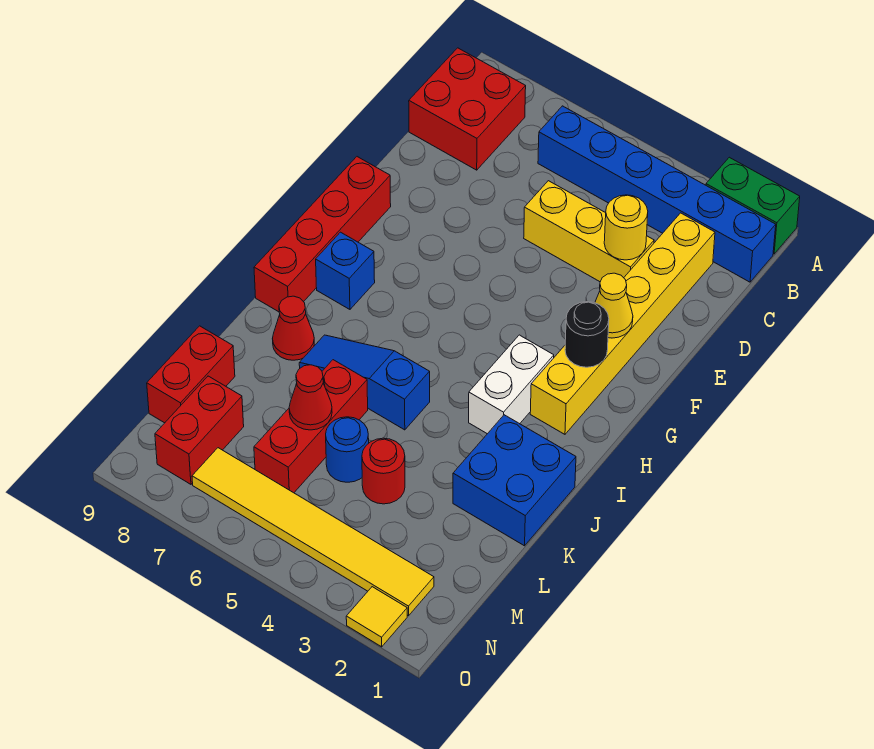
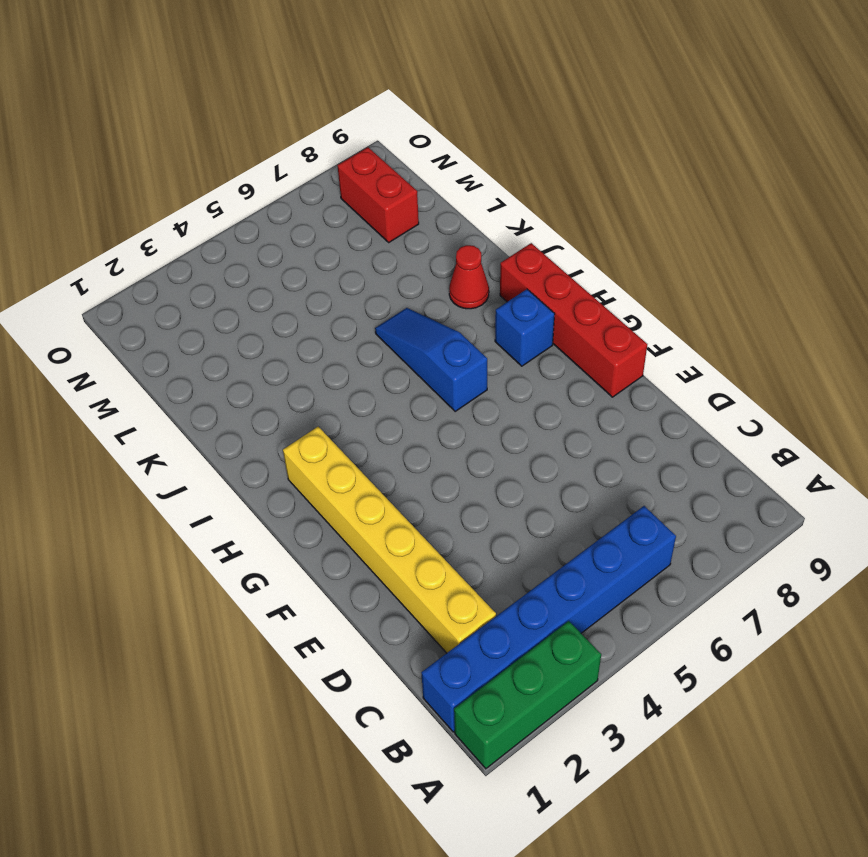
green 1x3 brick [454,621,601,769] -> green 1x2 brick [706,157,800,254]
blue 1x3 slope [375,308,487,411] -> blue 1x3 slope turned to [299,335,430,430]
none -> red 2x2 brick [409,48,526,170]
none -> yellow 1x3 brick [524,181,654,282]
none -> white 1x2 brick [469,335,554,434]

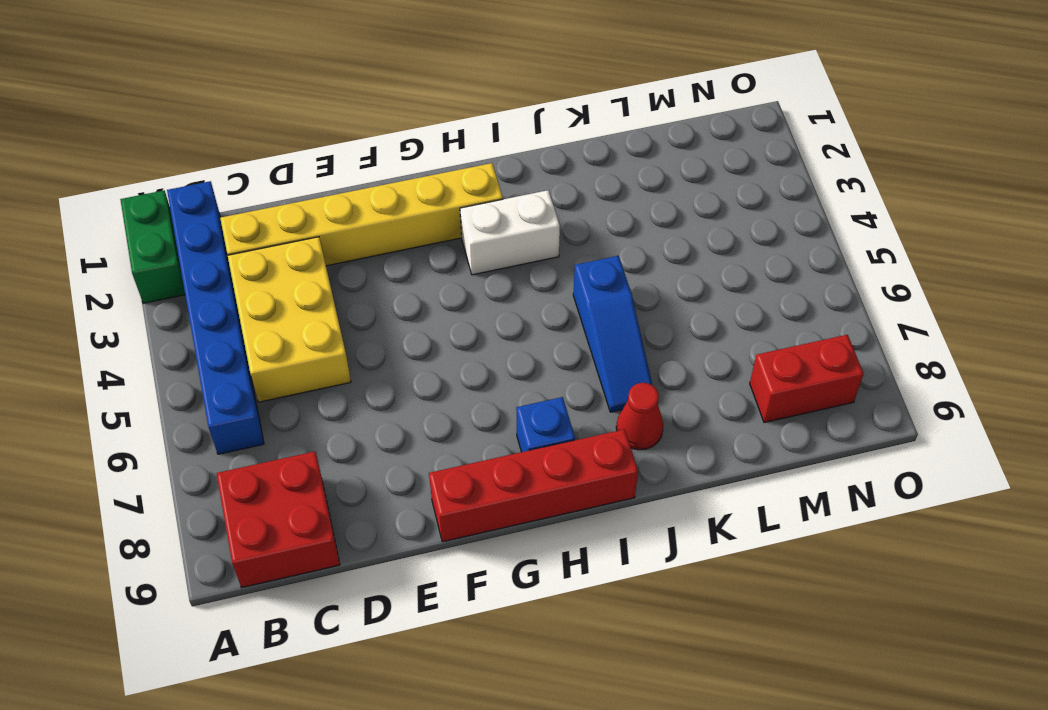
yellow 2x3 brick [228,237,351,402] -> yellow 1x3 brick [524,181,654,282]
none -> blue 2x2 brick [453,415,576,546]
none -> red 1x3 brick [254,360,368,493]
none -> red 1x1 round brick [362,438,405,504]

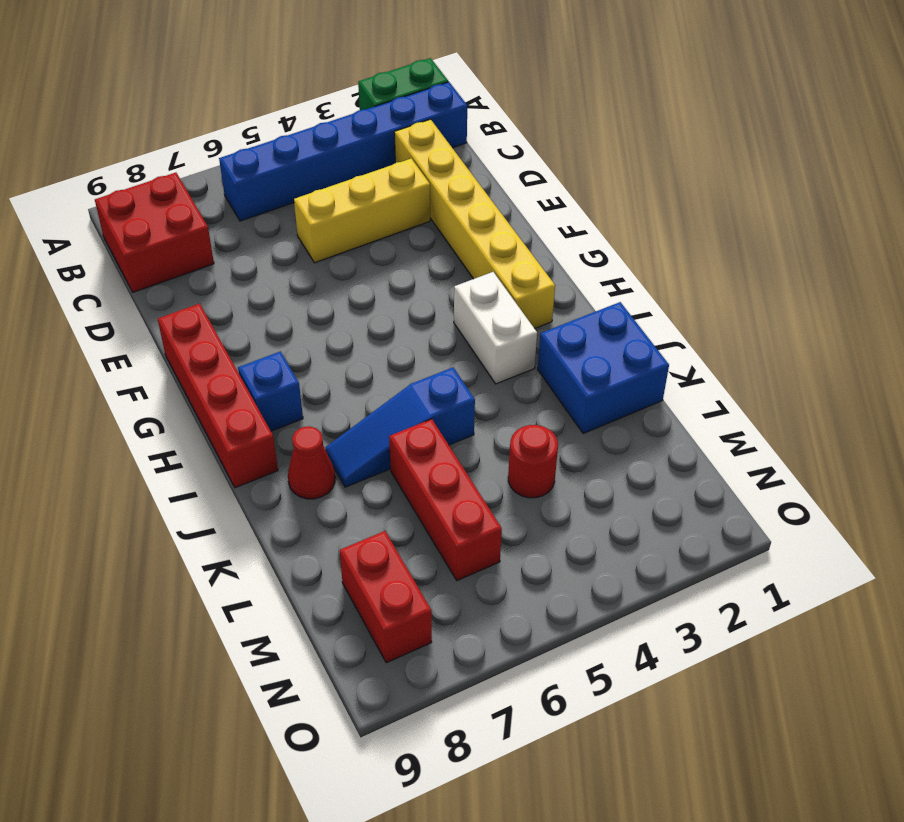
none -> blue 1x1 round brick [326,417,369,482]
none -> red 1x2 brick [147,326,235,423]
none -> yellow 1x6 tile [192,448,434,616]

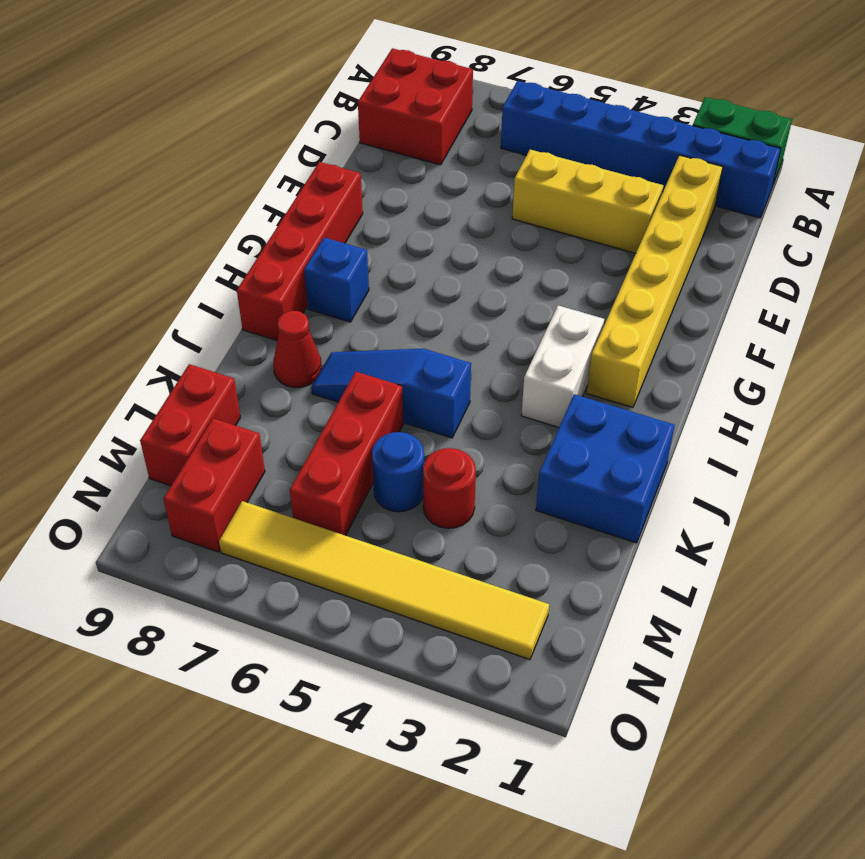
none -> yellow 1x1 tile [346,587,407,647]
none -> yellow 1x1 round brick [604,195,648,260]
none -> yellow 1x1 cone [595,273,633,338]

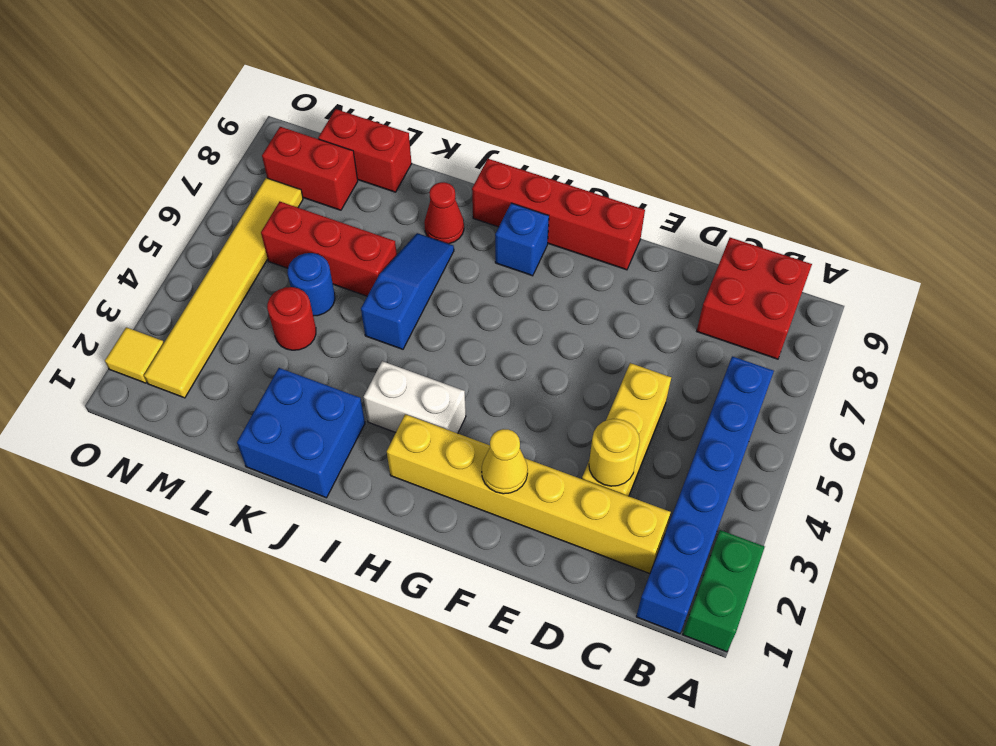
none -> black 1x1 round brick [565,302,609,367]
none -> red 1x1 cone [289,365,332,430]

